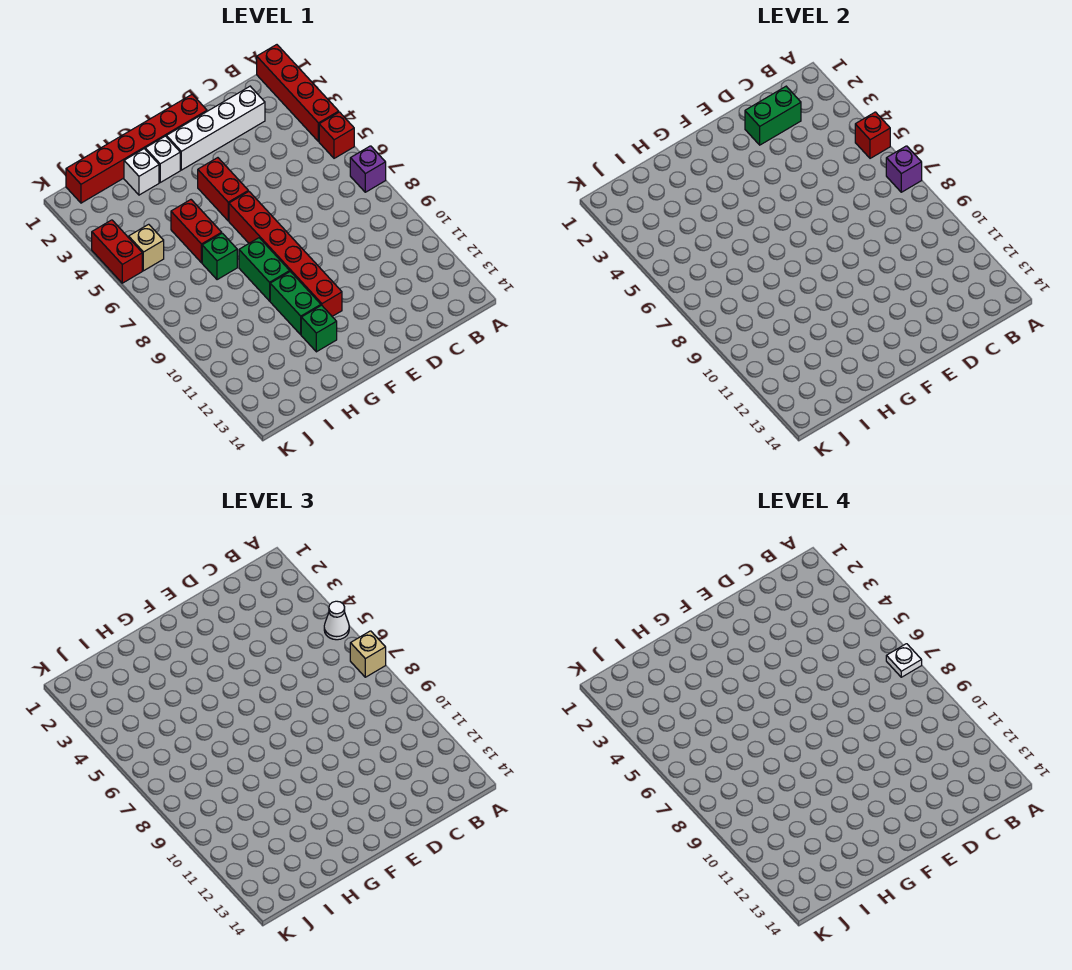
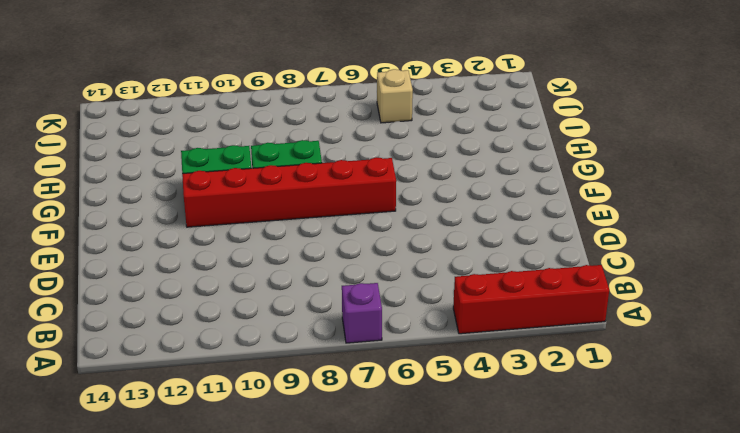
none -> red 1x1 brick [319,112,354,158]
none -> white 1x4 brick [166,86,265,170]
none -> red 1x6 brick [66,94,207,203]

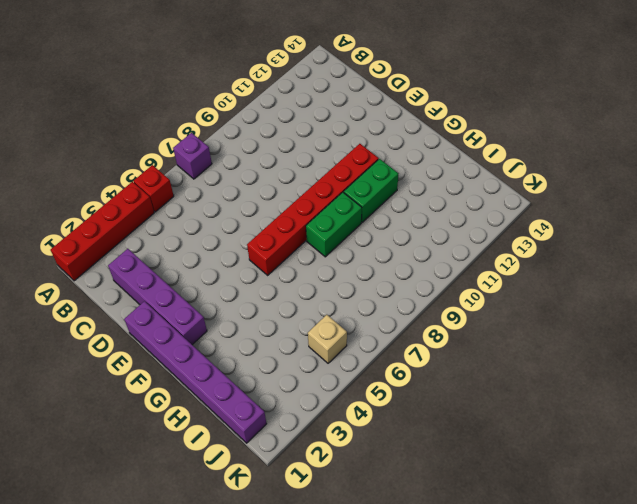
purple 1x4 brick [108,249,207,345] -> white 1x4 brick [166,86,265,170]
purple 1x6 brick [124,301,267,443] -> red 1x6 brick [66,94,207,203]
none -> red 1x2 brick [198,158,248,221]
none -> white 1x1 brick [145,136,180,182]
none -> green 1x1 brick [301,305,337,352]

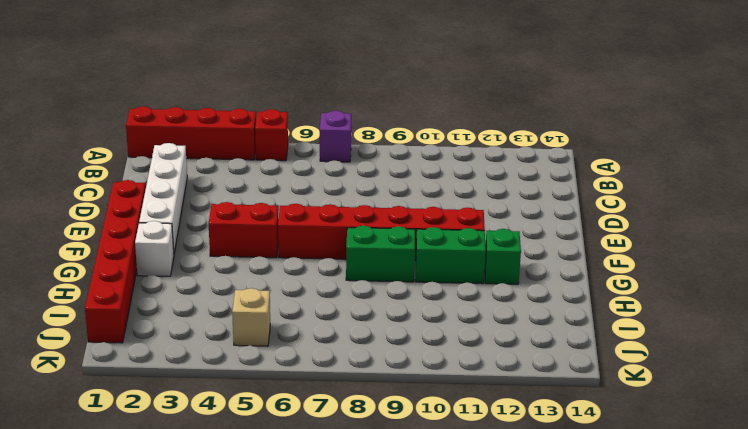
none -> white 1x1 brick [124,149,159,195]
none -> red 1x2 brick [171,200,222,263]
none -> green 1x1 brick [202,233,237,280]

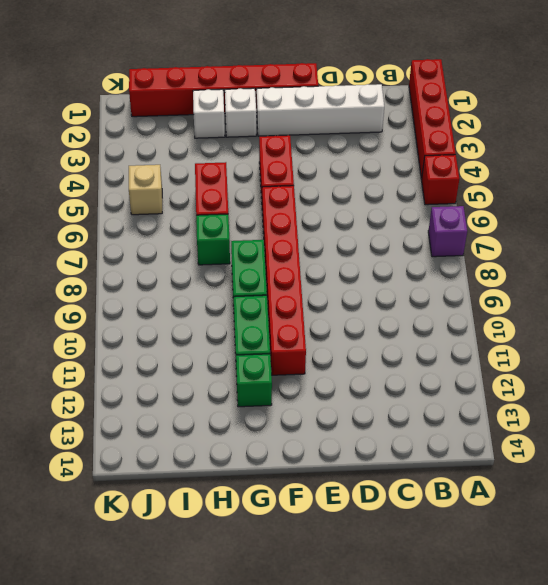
none -> red 1x2 brick [92,220,142,283]
none -> red 1x1 brick [855,112,890,158]
none -> purple 1x1 brick [886,146,922,192]

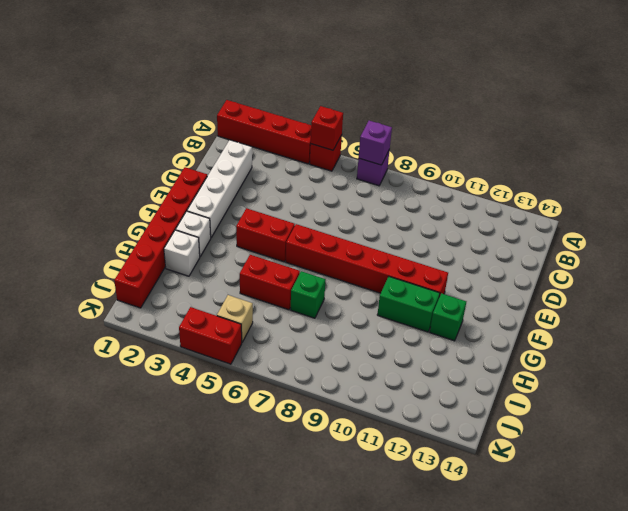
none -> green 1x2 brick [239,238,290,301]
none -> green 1x2 brick [745,86,801,145]
none -> white 1x1 cone [324,601,349,640]

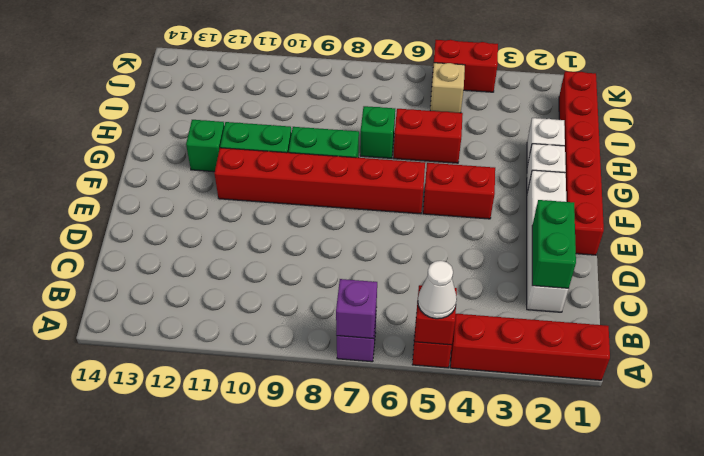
none -> tan 1x1 brick [350,631,386,677]
none -> white 1x1 plate [886,644,922,677]

